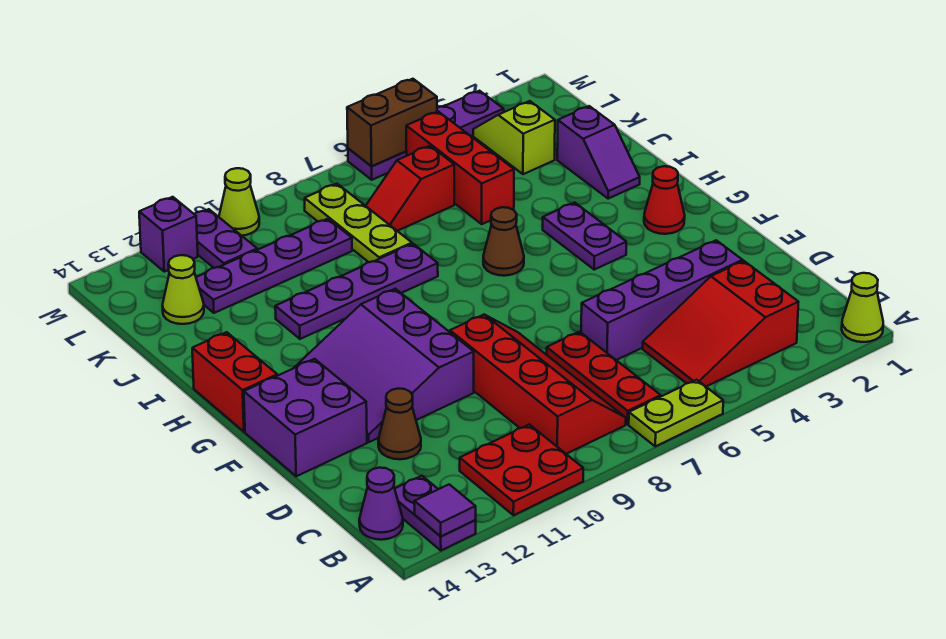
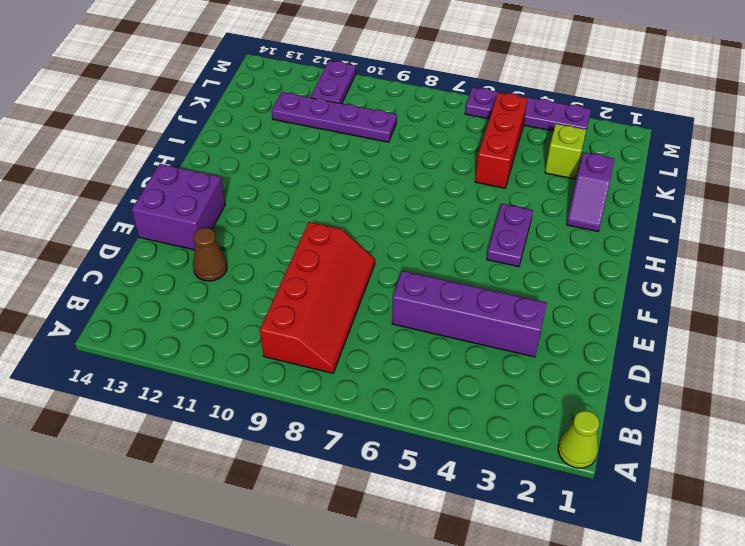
none -> lime 1x2 plate [629,380,723,446]
none -> red 2x2 plate [460,424,583,515]
none -> purple 1x2 plate [395,476,476,550]
none -> red 2x3 slope [643,261,798,386]

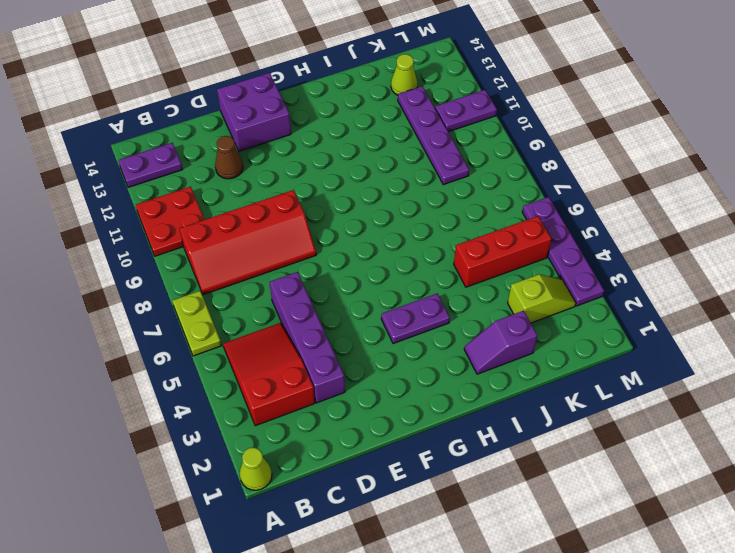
none -> red 1x3 plate [547,332,661,424]
none -> purple 1x1 cone [359,468,403,540]
none -> purple 3x3 slope [294,289,474,442]
none -> red 1x1 cone [644,166,685,234]

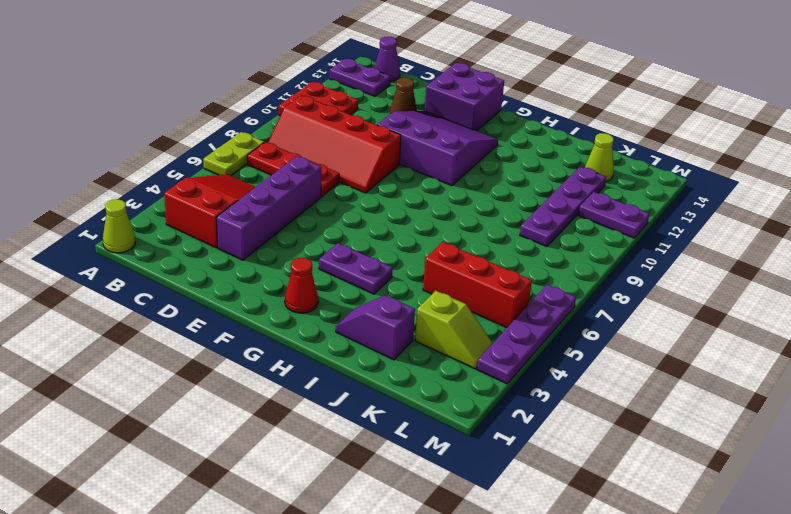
none -> red 1x2 brick [192,332,277,432]
none -> brown 1x1 cone [483,207,524,276]
none -> purple 1x4 plate [275,244,438,339]
none -> lime 1x3 plate [305,184,412,262]

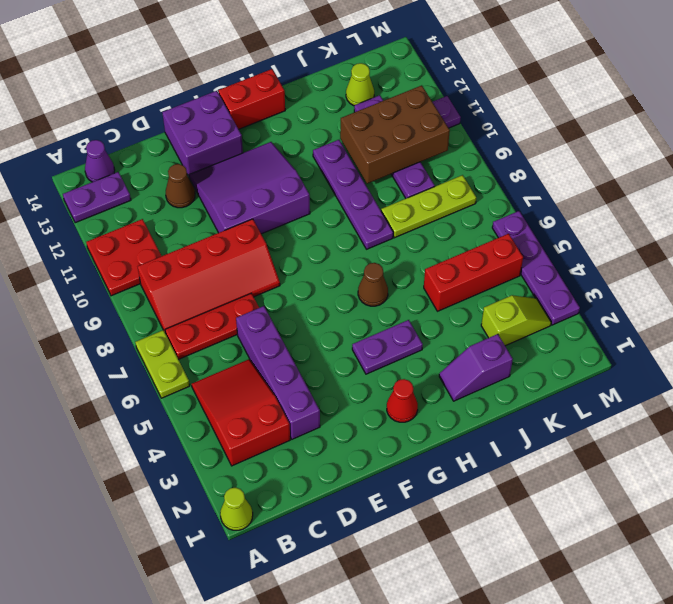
brown 2x3 brick [340,85,450,184] -> none
none -> red 1x2 slope [366,146,454,231]
none -> lime 1x1 cone [219,168,259,236]
none -> purple 1x1 brick [139,197,198,272]
none -> purple 1x1 tile [414,484,476,536]

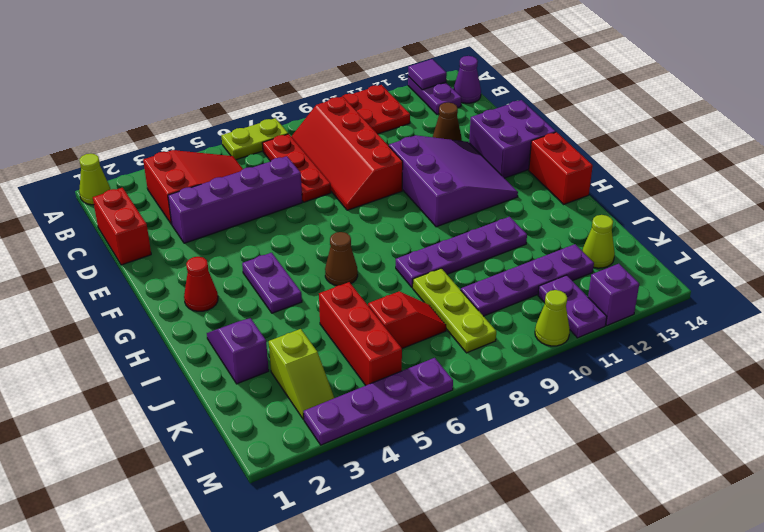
red 1x2 brick [93,188,151,265] -> none
none -> brown 1x2 brick [347,79,437,166]

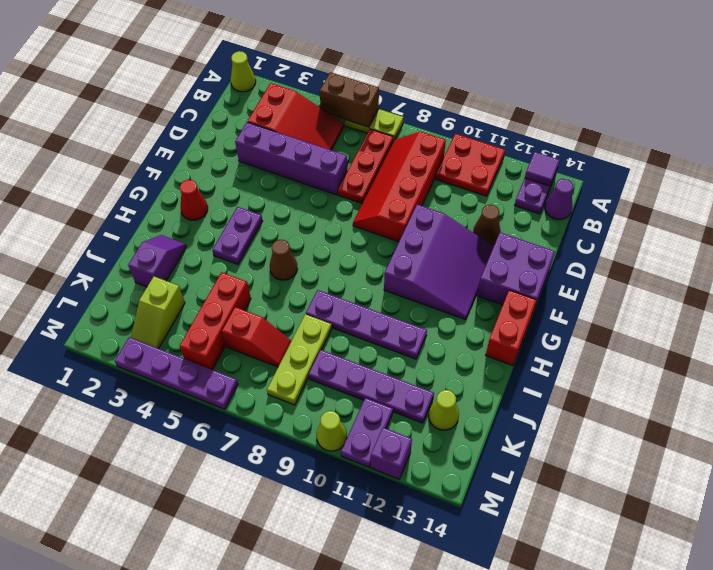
brown 1x2 brick [320,72,379,127] -> brown 1x2 brick moved to [347,79,437,166]

